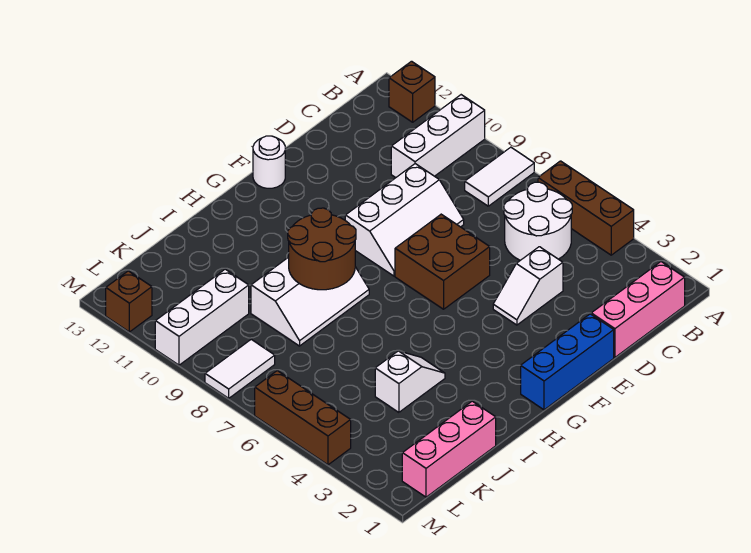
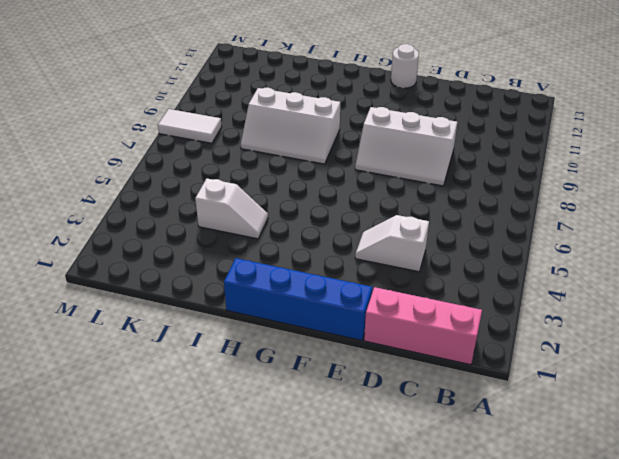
blue 1x4 brick [224,258,372,341] -> blue 1x3 brick [521,314,614,410]
none -> brown 1x3 brick [538,161,634,255]
none -> white 1x2 tile [465,147,534,206]
none -> white 1x3 brick [391,95,485,178]

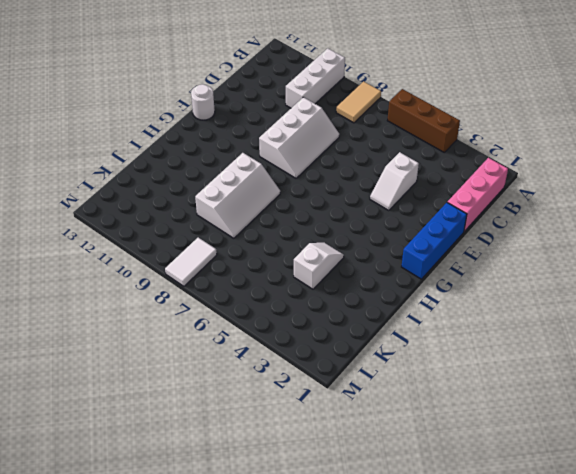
tan 1x2 tile [336,81,381,123] -> white 1x2 tile [465,147,534,206]
none -> brown 1x1 brick [389,61,435,122]
none -> white 2x2 round brick [504,182,572,260]
none -> brown 2x2 brick [395,214,490,309]

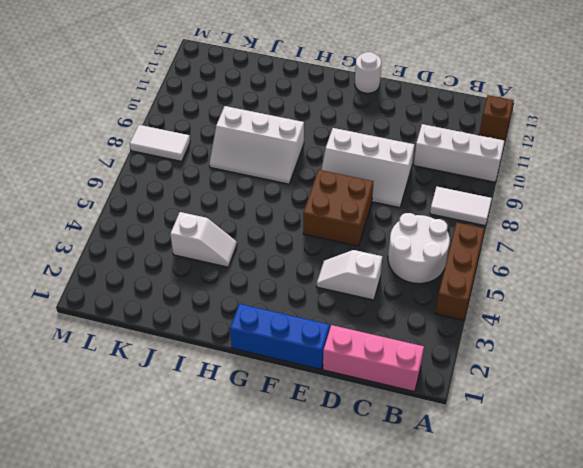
none -> pink 1x3 brick [402,401,496,497]
none -> white 1x3 brick [155,269,249,365]
none -> brown 1x3 brick [255,371,351,465]

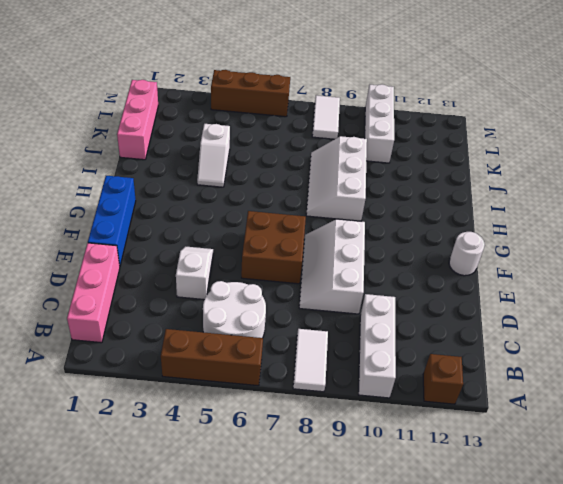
none -> brown 1x1 brick [106,271,152,332]
none -> brown 2x2 round brick [288,208,356,290]

